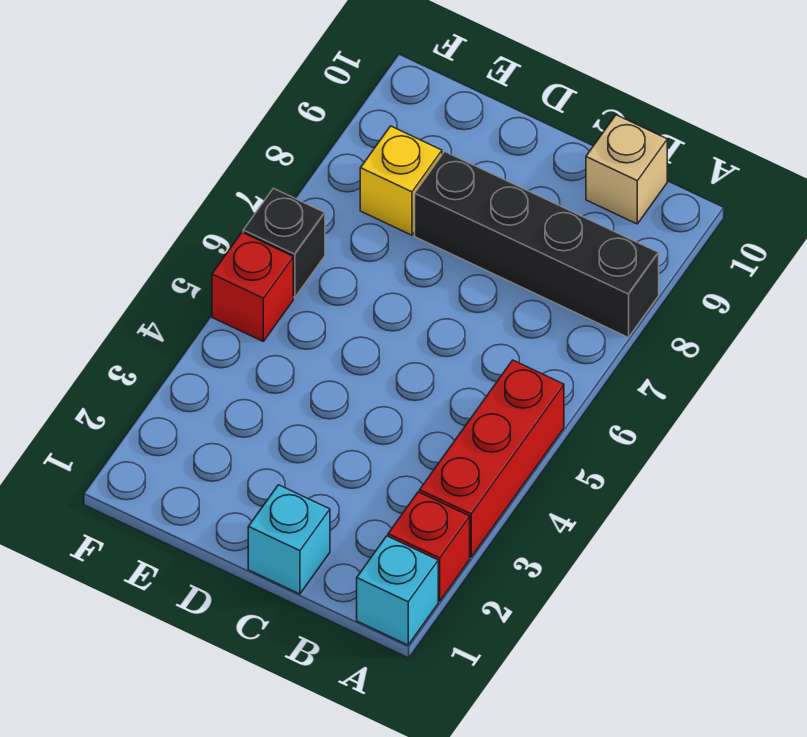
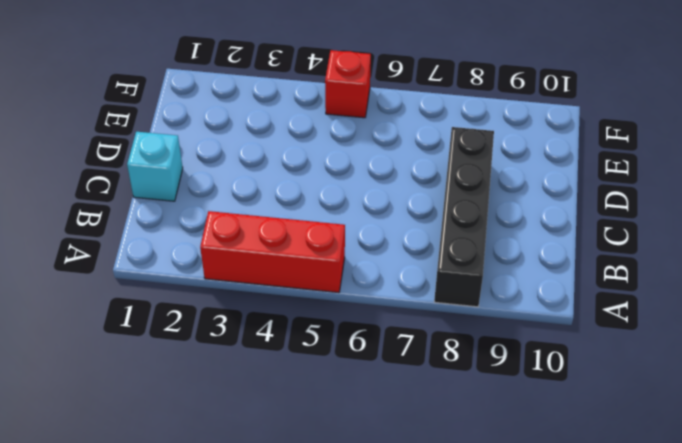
none -> cyan 1x1 brick [357,536,438,645]
none -> red 1x1 brick [388,492,470,601]

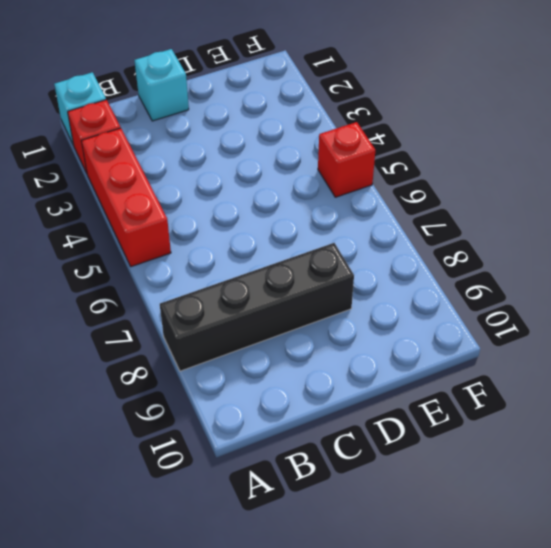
none -> tan 1x1 brick [586,115,667,224]
none -> yellow 1x1 brick [360,126,442,235]

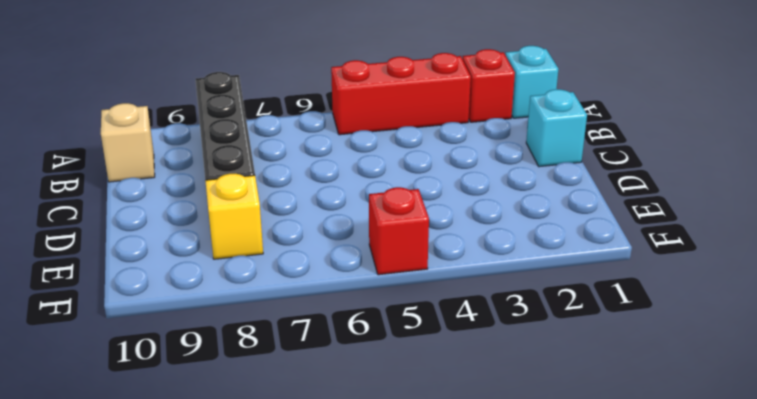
none -> black 1x1 brick [243,188,325,298]

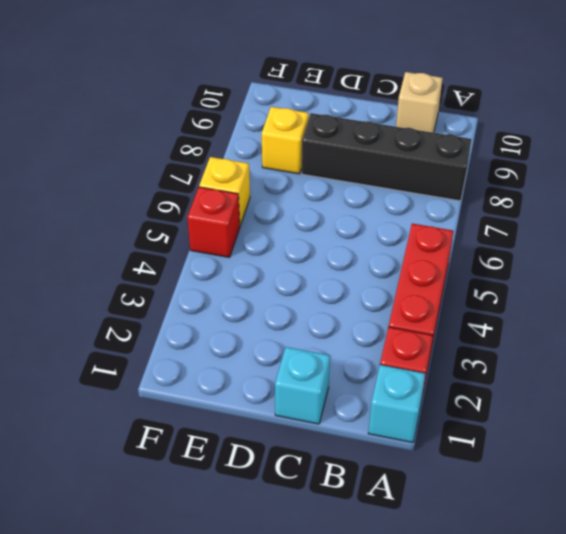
yellow 1x1 brick [199,157,250,225] -> black 1x1 brick [243,188,325,298]

